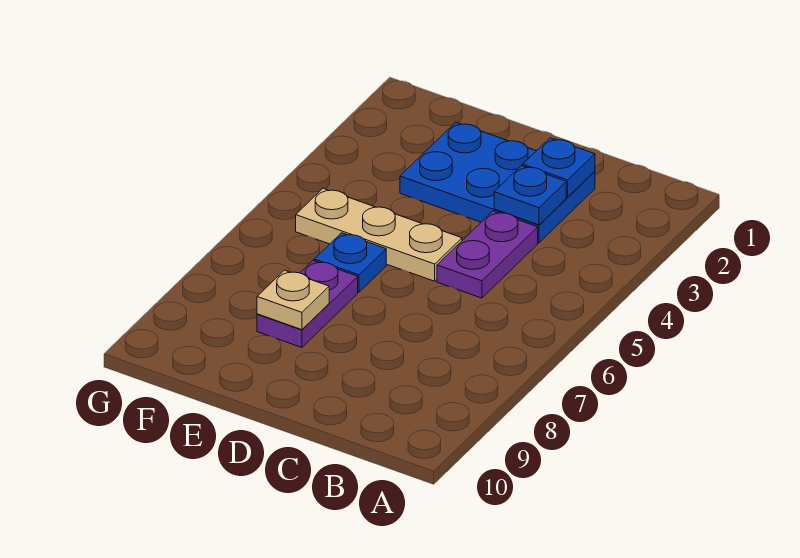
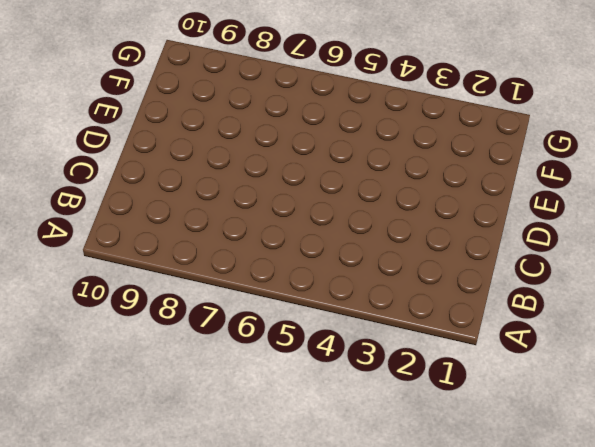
none -> blue 2x3 plate [400,122,595,243]
none -> purple 1x2 plate [437,211,538,298]

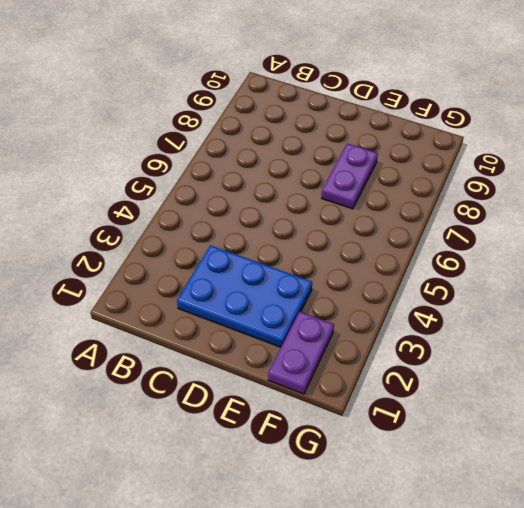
purple 1x2 plate [268,312,334,394] -> purple 1x2 plate moved to [437,211,538,298]
none -> tan 1x3 plate [296,189,462,281]
none -> blue 1x1 plate [314,233,386,292]

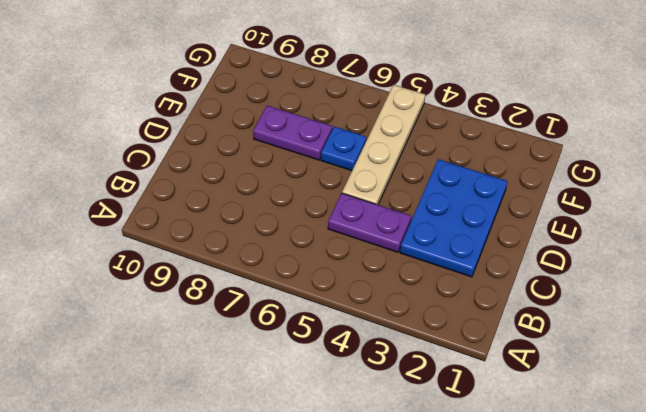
tan 1x4 plate [342,85,425,205] -> tan 1x3 plate [296,189,462,281]
none -> blue 1x1 plate [523,138,595,197]
none -> blue 1x1 plate [494,166,566,225]

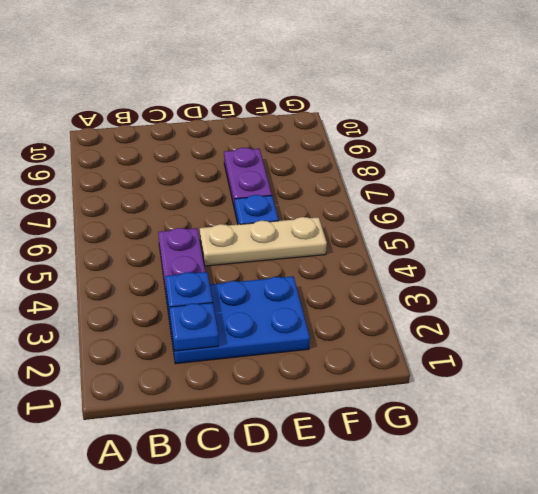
none -> tan 1x1 plate [257,270,329,330]

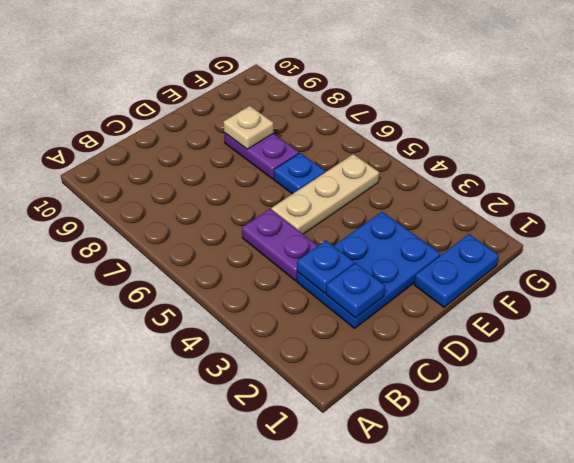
blue 1x2 plate [414,234,499,307] -> none

